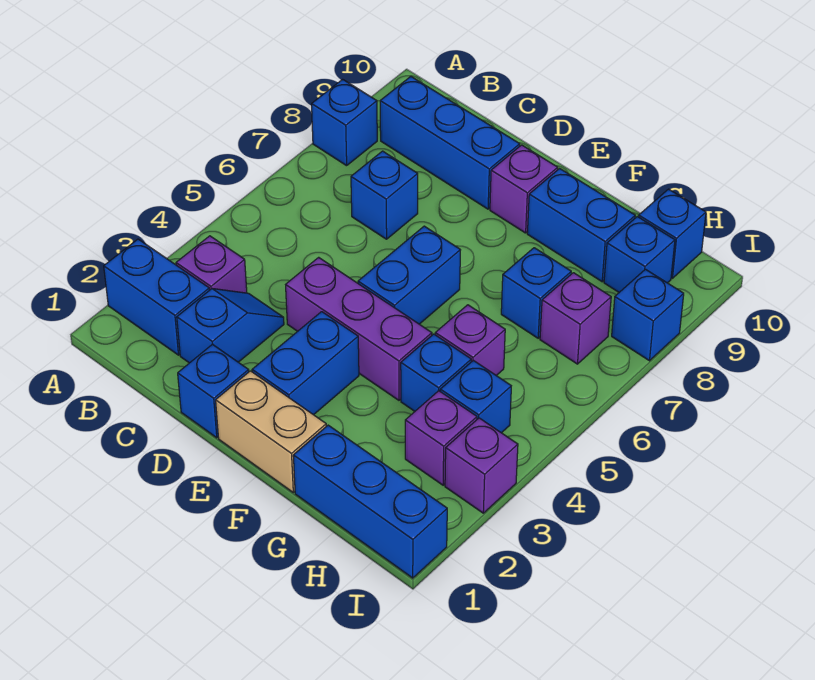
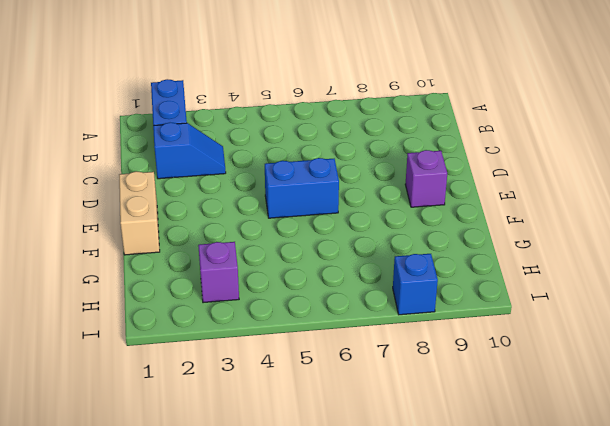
none -> blue 1x1 brick [312,79,377,166]
none -> purple 1x1 brick [176,236,247,293]
none -> blue 1x3 brick [380,77,520,209]

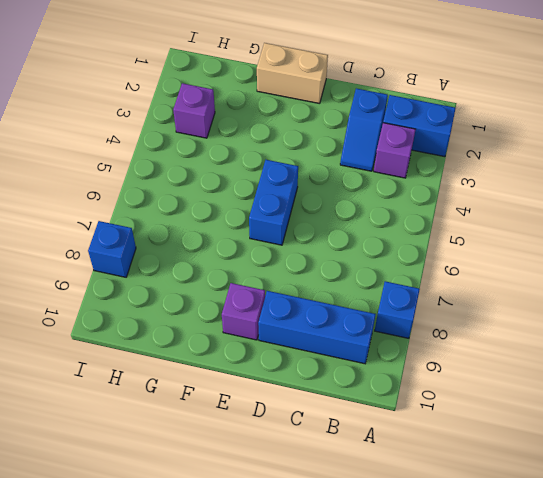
none -> blue 1x1 brick [351,151,418,239]
none -> blue 1x1 brick [178,344,249,438]
none -> purple 1x3 brick [286,257,432,400]

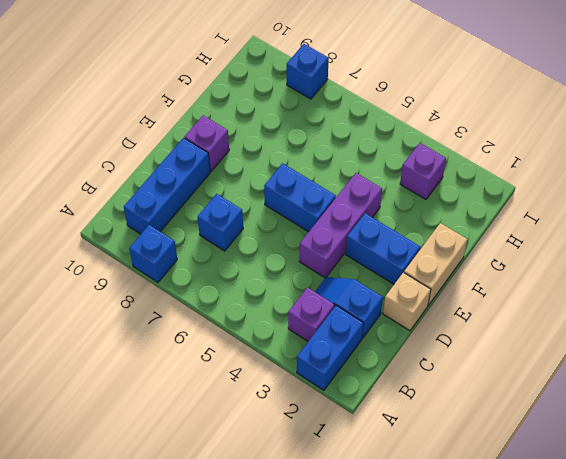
tan 1x1 brick [383,272,431,331] -> blue 1x1 brick [178,344,249,438]
none -> blue 1x2 brick [527,169,635,282]
none -> blue 1x3 brick [293,425,447,578]
none -> blue 1x1 brick [401,334,471,411]

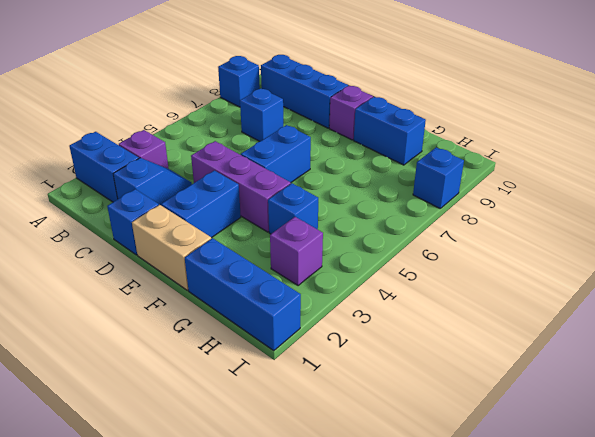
none -> purple 1x1 brick [435,305,505,376]
none -> blue 1x1 brick [501,248,571,338]
none -> blue 1x1 brick [440,360,511,433]

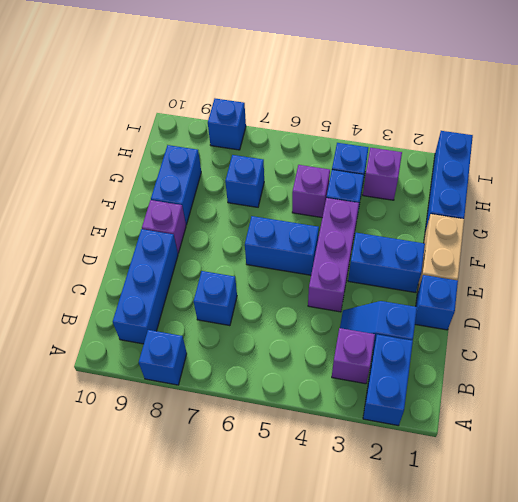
none -> purple 1x1 brick [540,273,611,364]
none -> blue 1x1 brick [604,217,675,292]
none -> blue 1x1 brick [639,189,706,278]

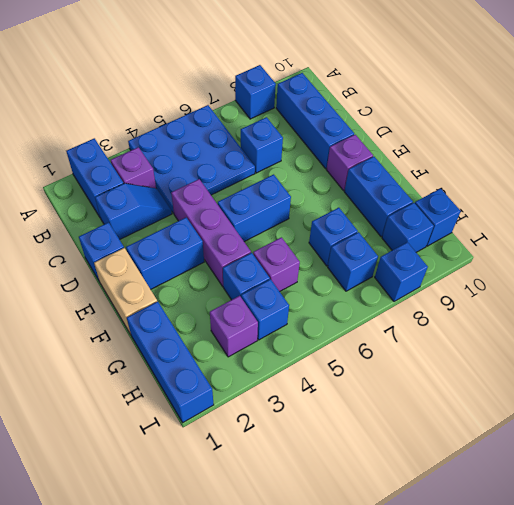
blue 3x3 plate [128,105,255,213] -> none
blue 1x1 brick [328,232,378,291] -> purple 1x1 brick [540,273,611,364]
none -> purple 1x1 brick [445,418,518,513]

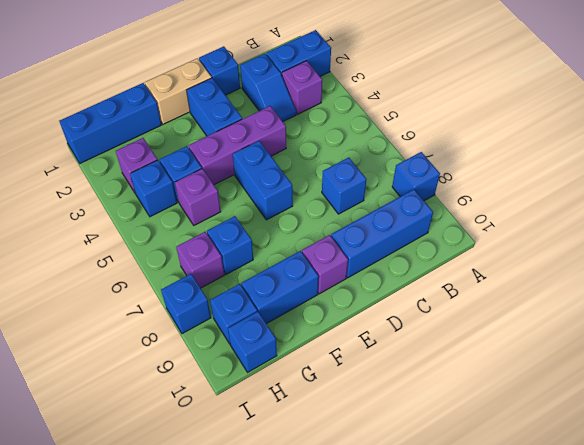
none -> purple 1x1 brick [445,418,518,513]

